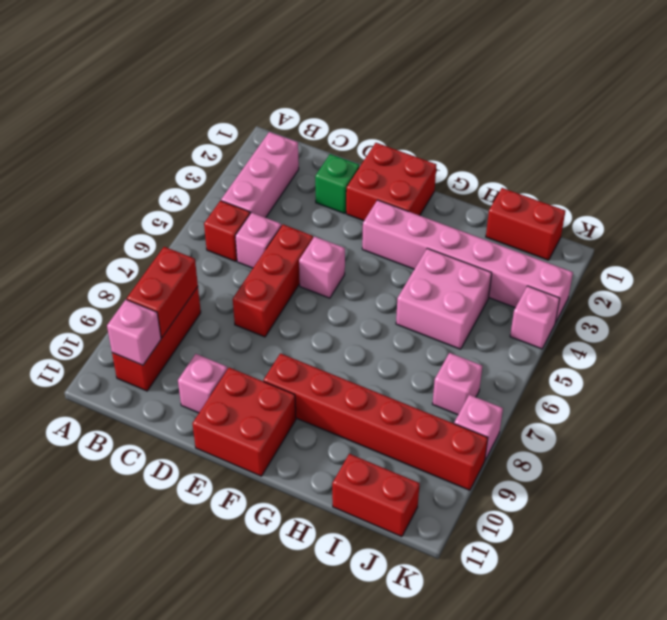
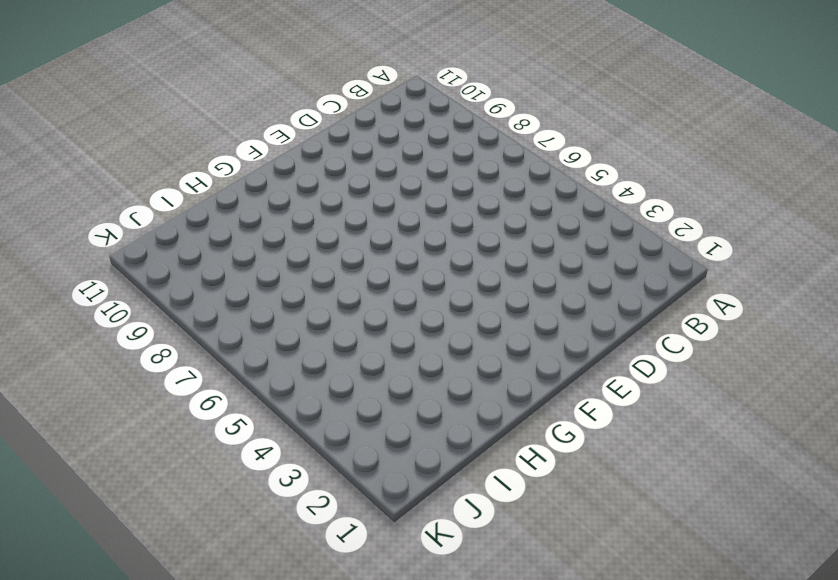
none -> pink 1x3 brick [221,132,299,218]
none -> red 1x1 brick [204,201,250,261]
none -> red 1x3 brick [112,287,201,391]

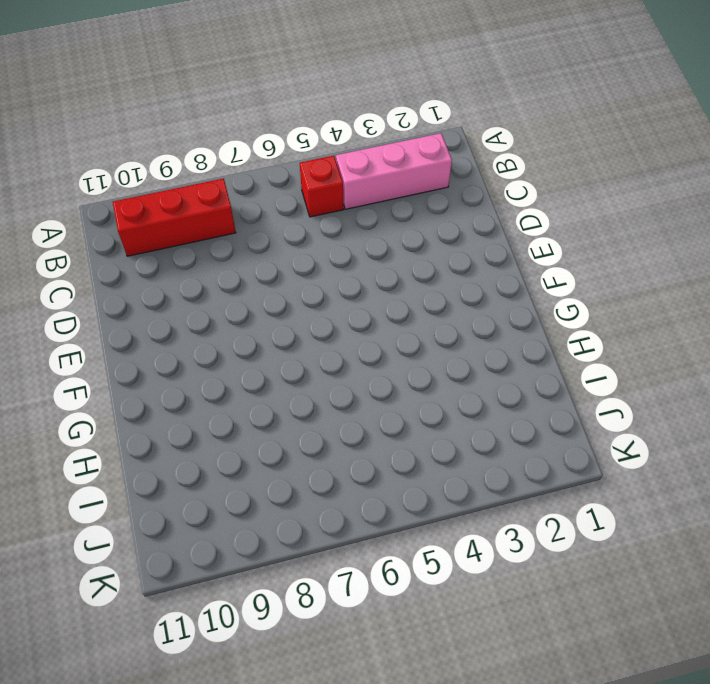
none -> pink 1x1 brick [235,212,281,268]
none -> green 1x1 brick [315,154,359,213]
none -> red 1x3 brick [233,225,313,337]

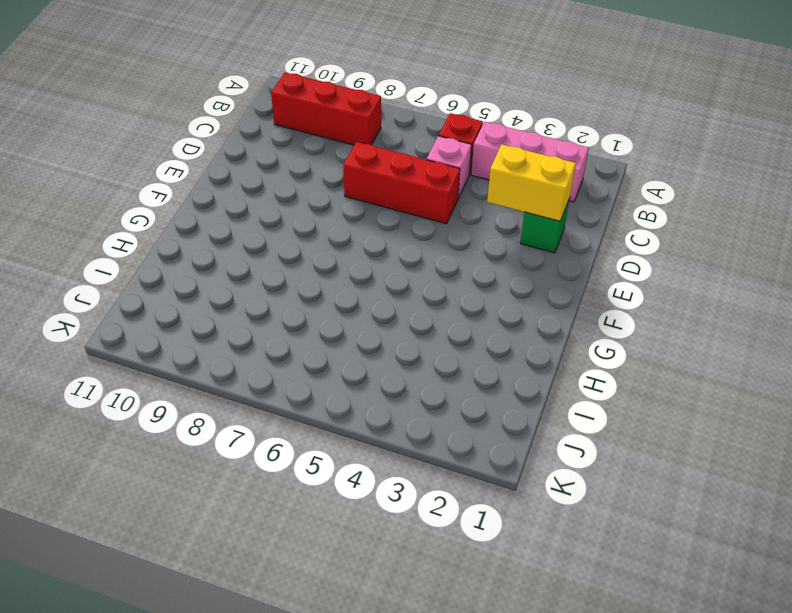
yellow 1x2 brick [487,144,576,221] -> none
none -> pink 1x1 brick [178,354,227,413]
none -> red 2x2 brick [346,143,436,221]
none -> pink 1x1 brick [299,236,345,298]

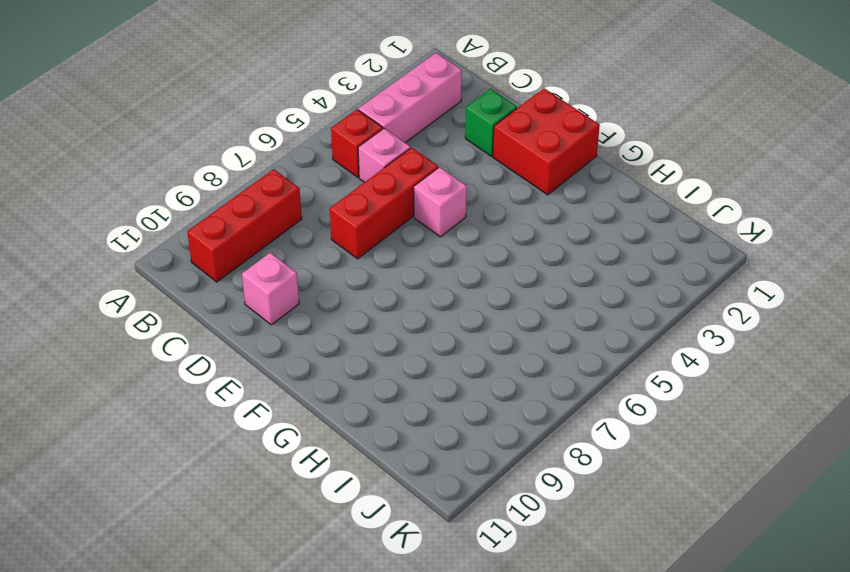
none -> red 2x2 brick [192,368,296,476]
none -> pink 1x6 brick [362,200,573,323]
none -> red 1x6 brick [263,353,488,490]

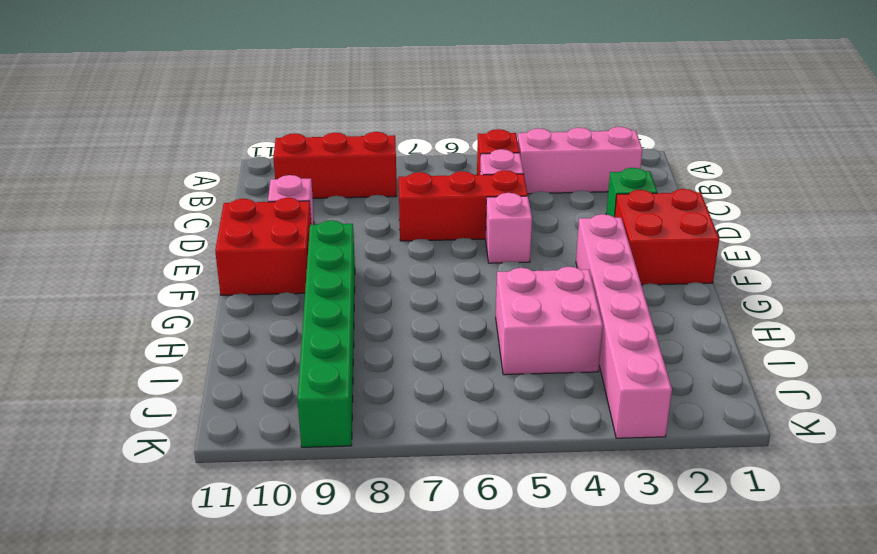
green 1x6 brick [298,220,355,447] -> red 1x6 brick [263,353,488,490]
none -> red 1x2 brick [486,188,565,260]
none -> red 1x2 brick [332,454,420,537]
none -> pink 1x1 brick [433,353,482,415]

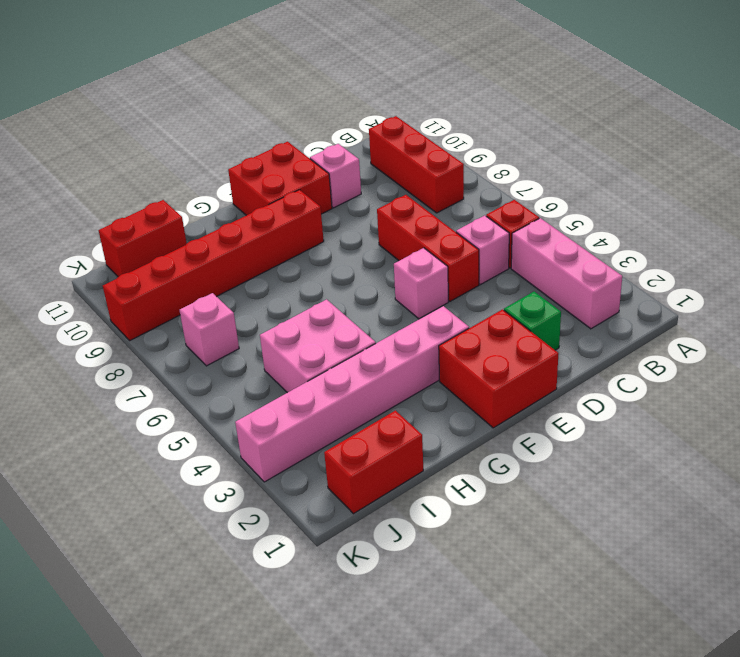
none -> pink 1x1 brick [510,286,560,349]
none -> pink 1x1 brick [454,395,503,460]
none -> red 1x2 brick [127,247,198,338]

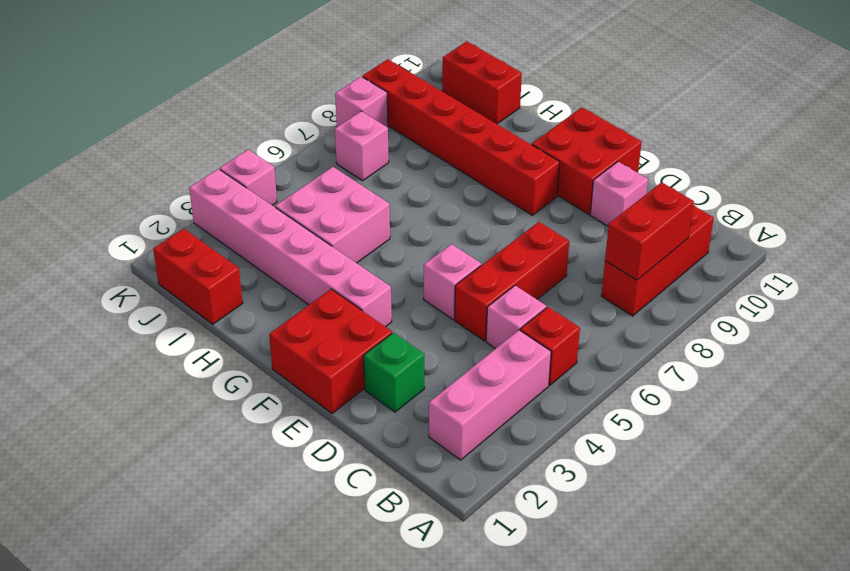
none -> pink 1x1 brick [107,300,161,365]

